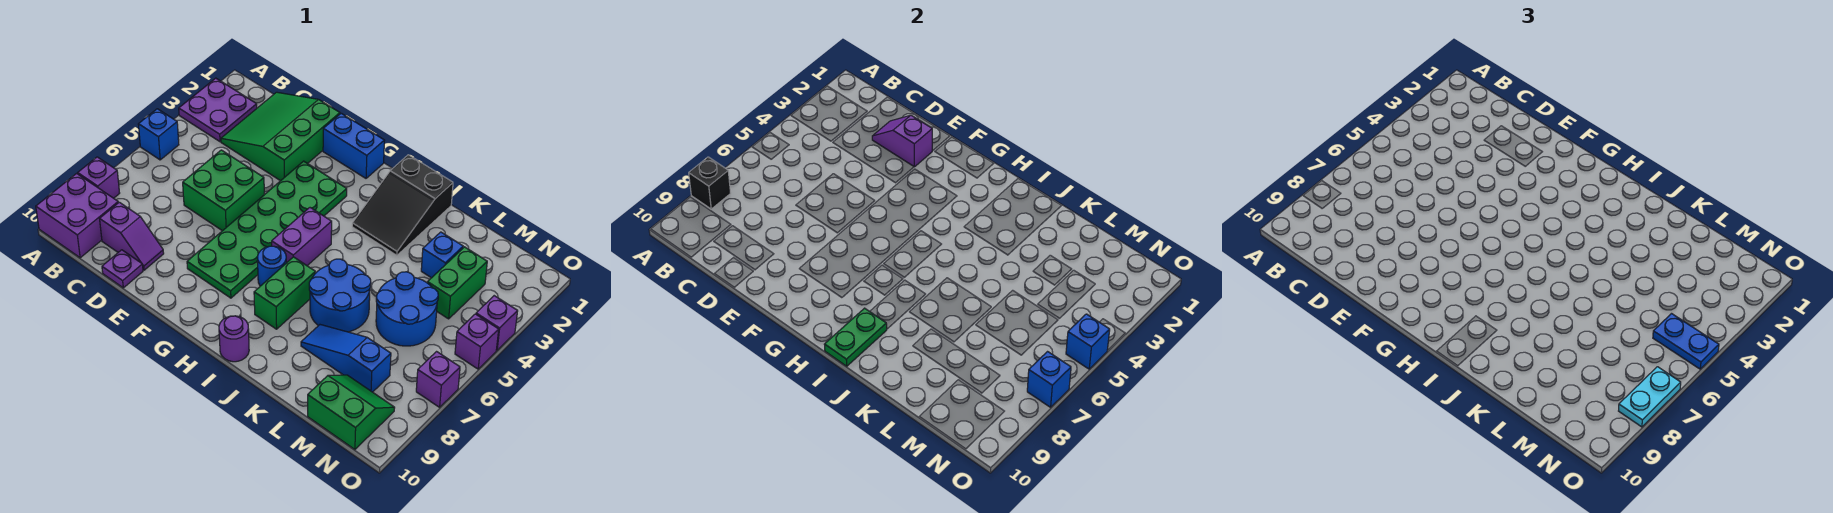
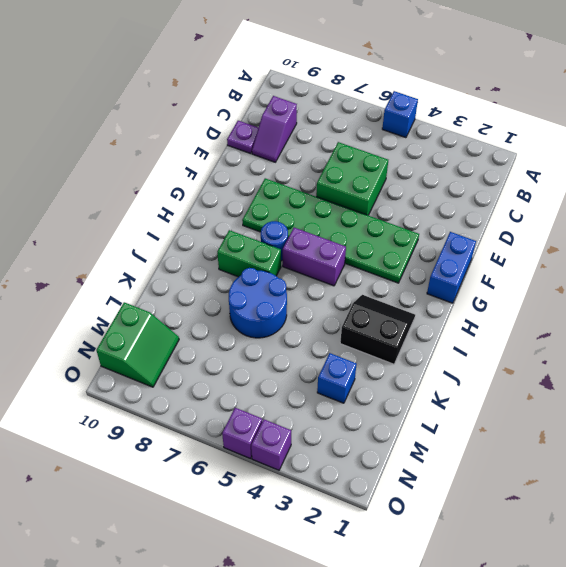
black 2x2 slope [340,295,415,364] -> black 2x3 slope [352,155,453,255]
none -> purple 2x2 plate [179,78,257,142]
none -> purple 1x1 brick [78,157,120,198]
none -> purple 2x2 brick [36,173,118,258]
none -> green 3x3 slope [221,92,340,181]

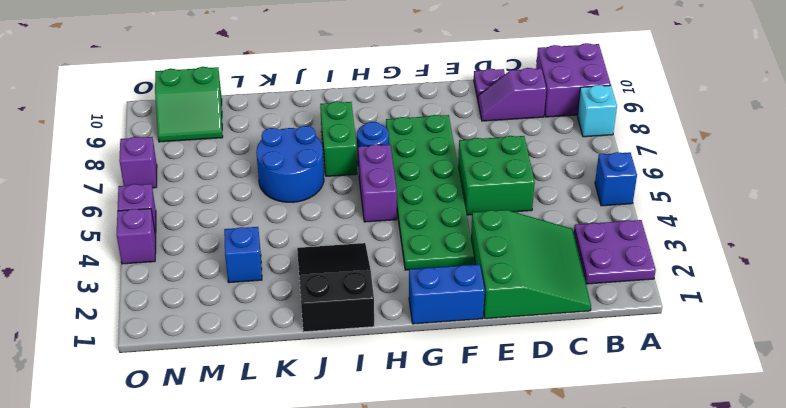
cyan 1x1 brick [577,85,617,137] -> purple 1x1 brick [78,157,120,198]
none -> purple 1x1 round brick [219,316,249,362]
none -> blue 1x3 slope [301,325,391,392]
none -> blue 2x2 round brick [376,272,438,346]
none -> green 1x2 brick [427,247,487,319]

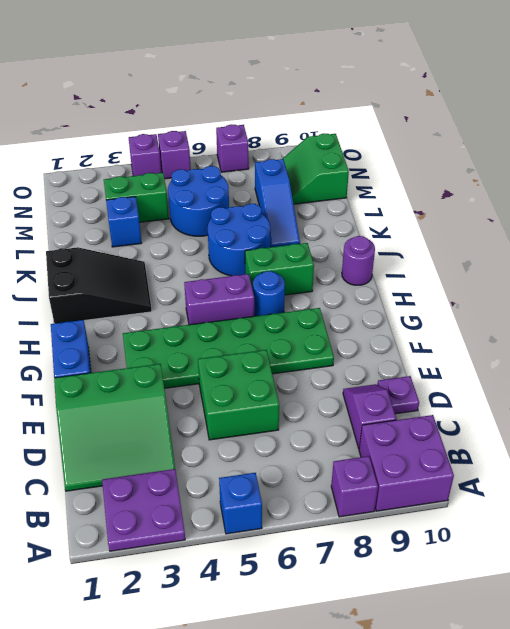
none -> black 1x1 brick [689,157,731,209]
none -> purple 1x2 slope [872,115,932,167]
none -> green 1x2 plate [824,308,887,366]
none -> blue 1x1 brick [1066,314,1110,369]

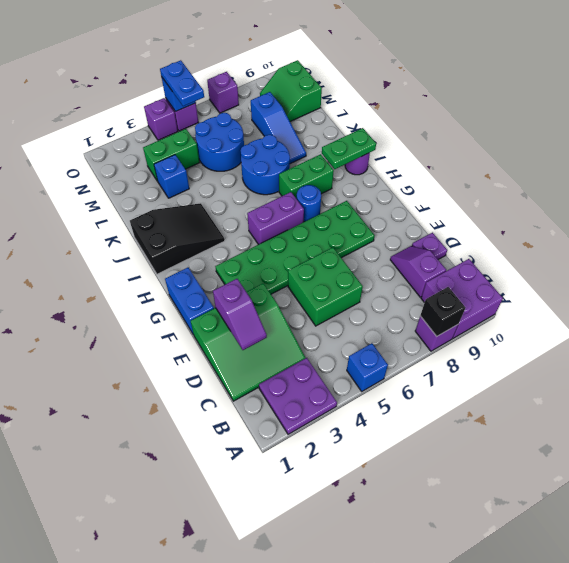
none -> blue 1x1 brick [1027,352,1071,407]
none -> cyan 1x2 plate [1619,367,1681,427]

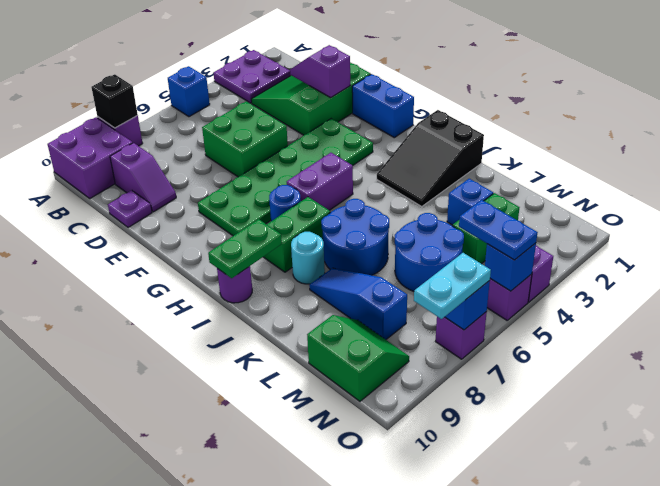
cyan 1x1 round brick [291,232,325,284] -> none

